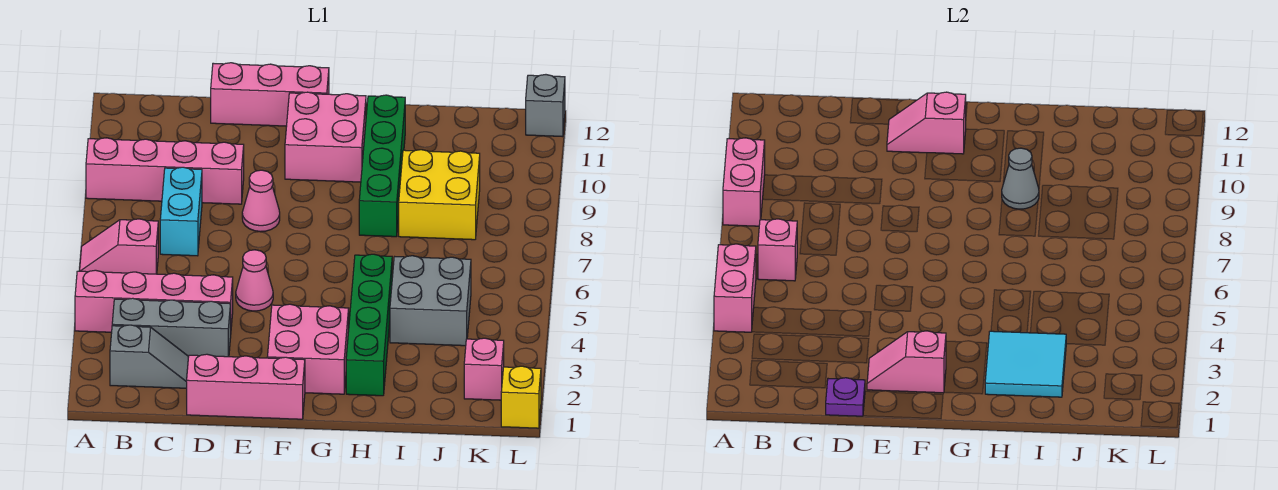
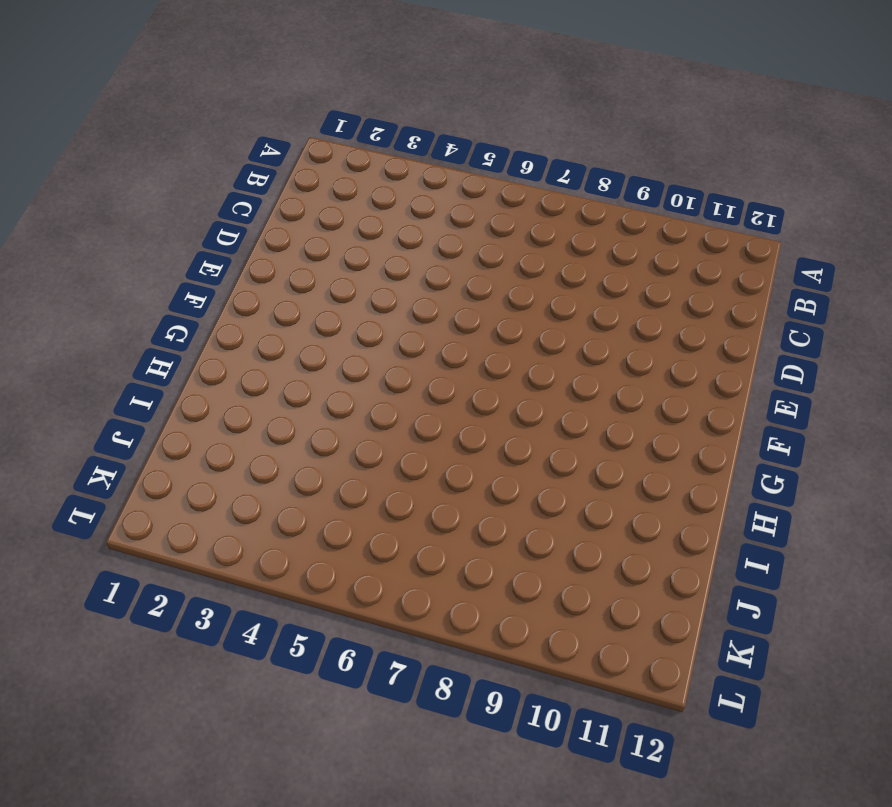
none -> pink 1x4 brick [75,270,233,332]
none -> pink 1x2 slope [80,219,158,274]
none -> pink 1x4 brick [86,138,244,204]

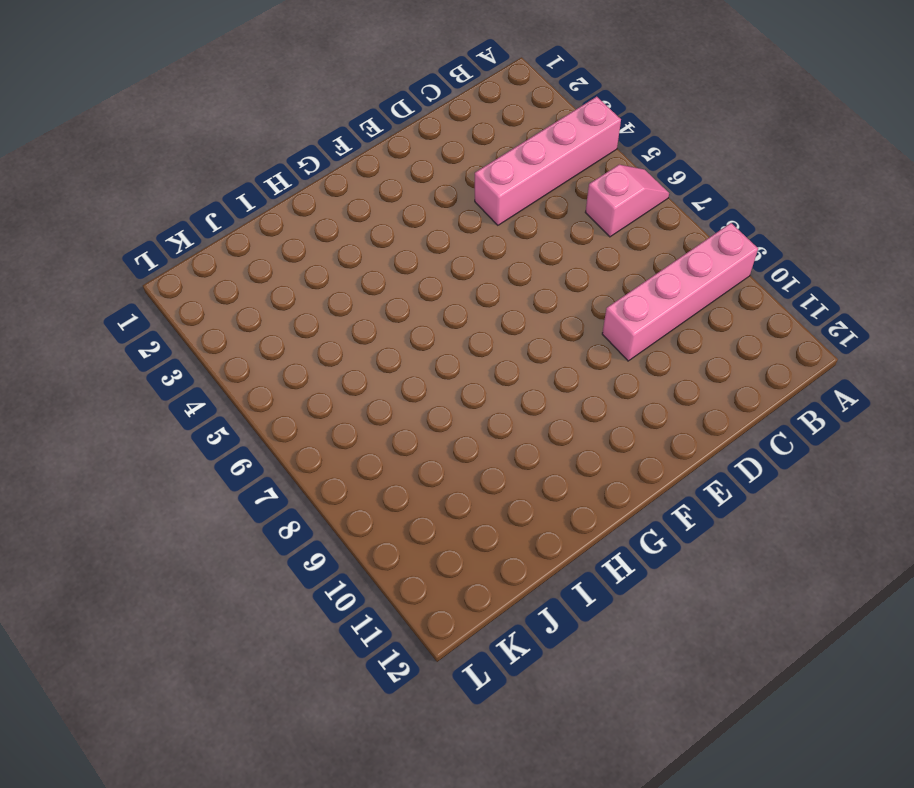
none -> grey 1x2 slope [110,325,189,388]
none -> grey 1x3 brick [112,298,231,357]
none -> cyan 1x2 brick [160,167,202,256]

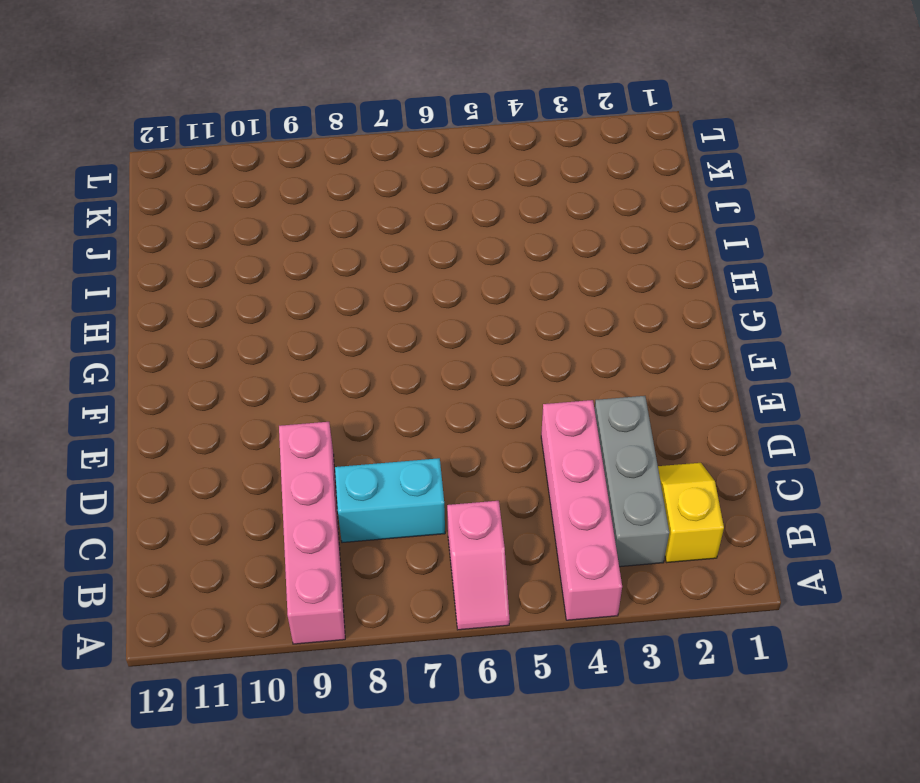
yellow 1x2 slope [658,463,724,563] -> grey 1x2 slope [110,325,189,388]
none -> pink 1x3 brick [187,354,305,419]
none -> pink 1x3 brick [211,63,329,126]
none -> pink 1x1 cone [236,250,273,311]

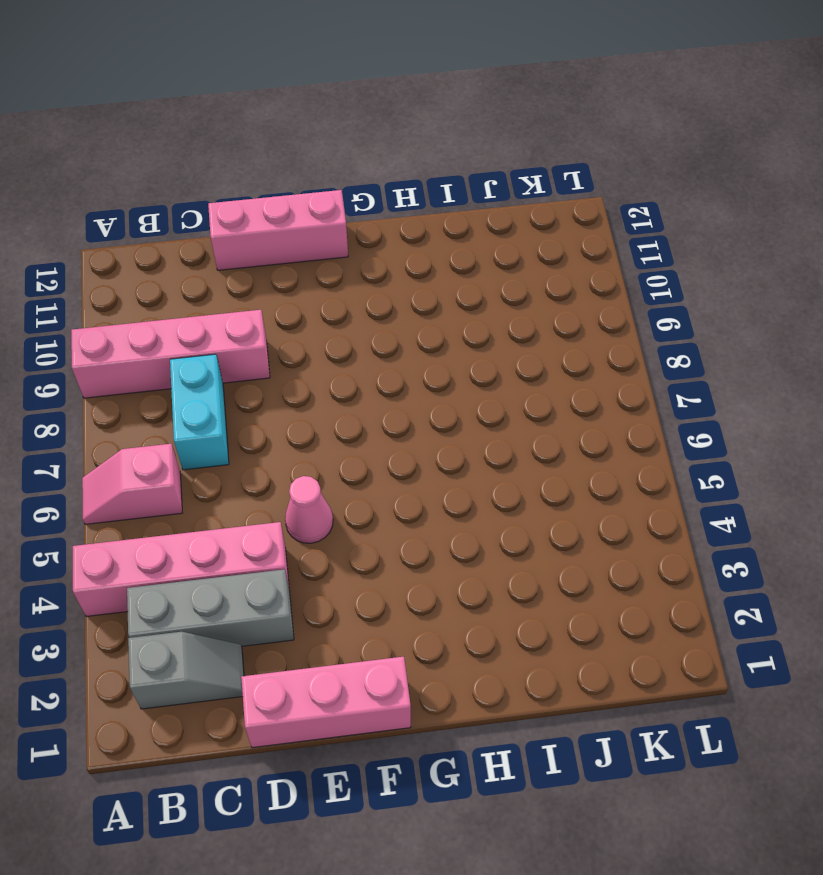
none -> pink 1x1 cone [242,170,280,232]
none -> pink 2x2 brick [267,304,349,394]
none -> pink 2x2 brick [285,92,366,182]

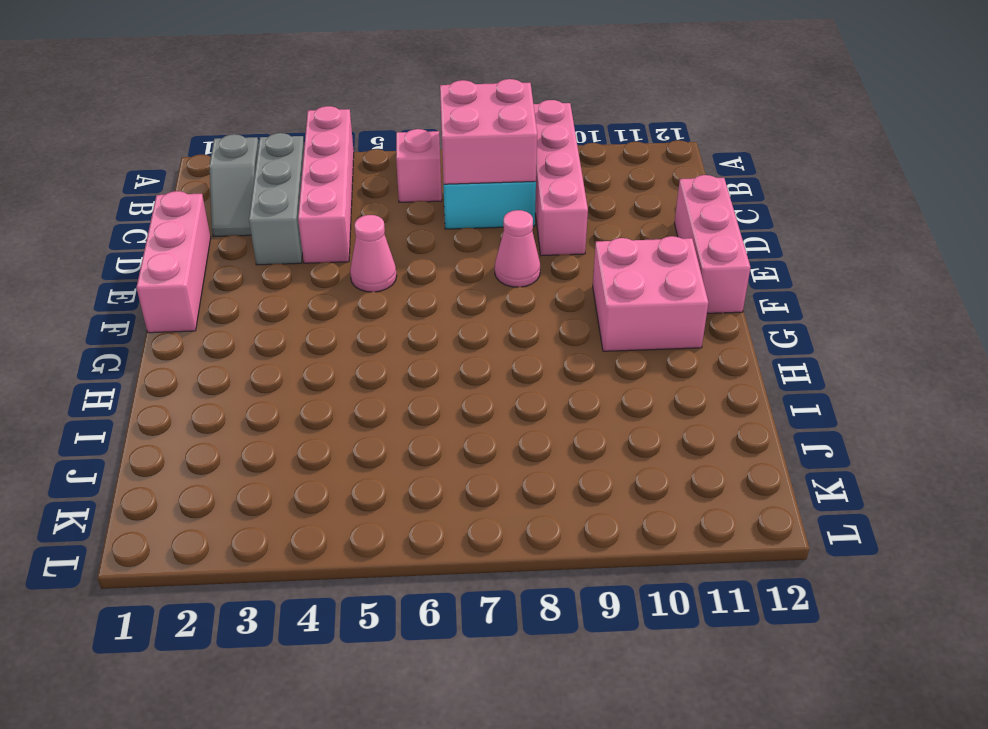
pink 2x2 brick [440,79,537,184] -> pink 2x2 brick moved to [267,304,349,394]
none -> green 1x4 brick [346,254,392,396]
none -> green 1x4 brick [359,95,405,237]
none -> grey 2x2 brick [390,256,471,346]

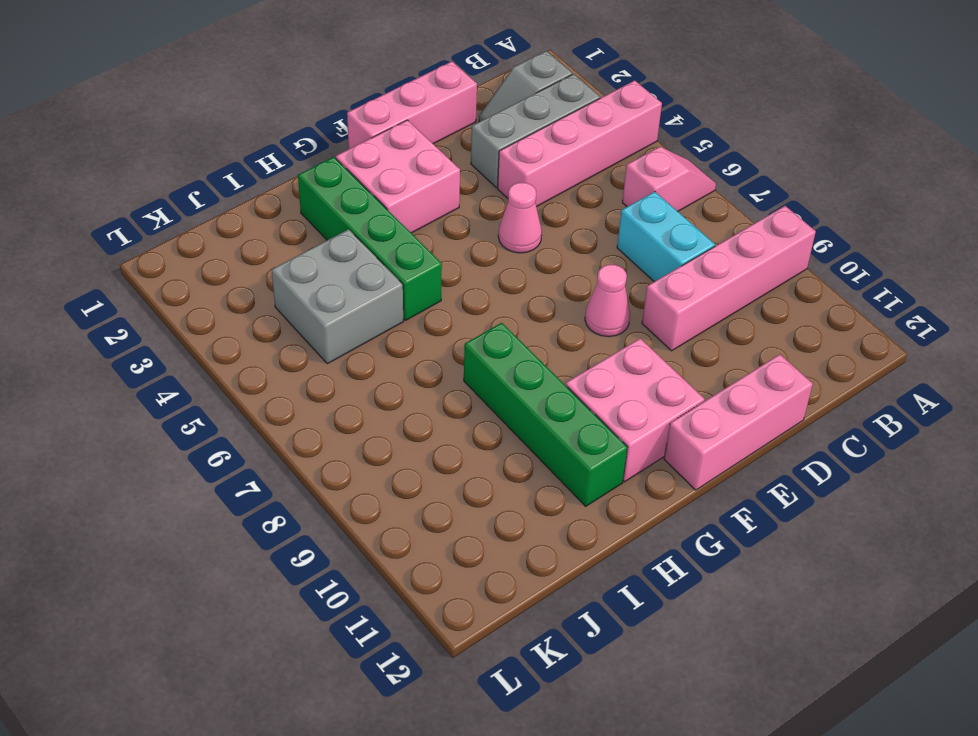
none -> yellow 2x2 brick [399,150,480,240]
none -> pink 1x1 brick [464,338,504,400]
none -> yellow 1x1 brick [501,366,541,428]

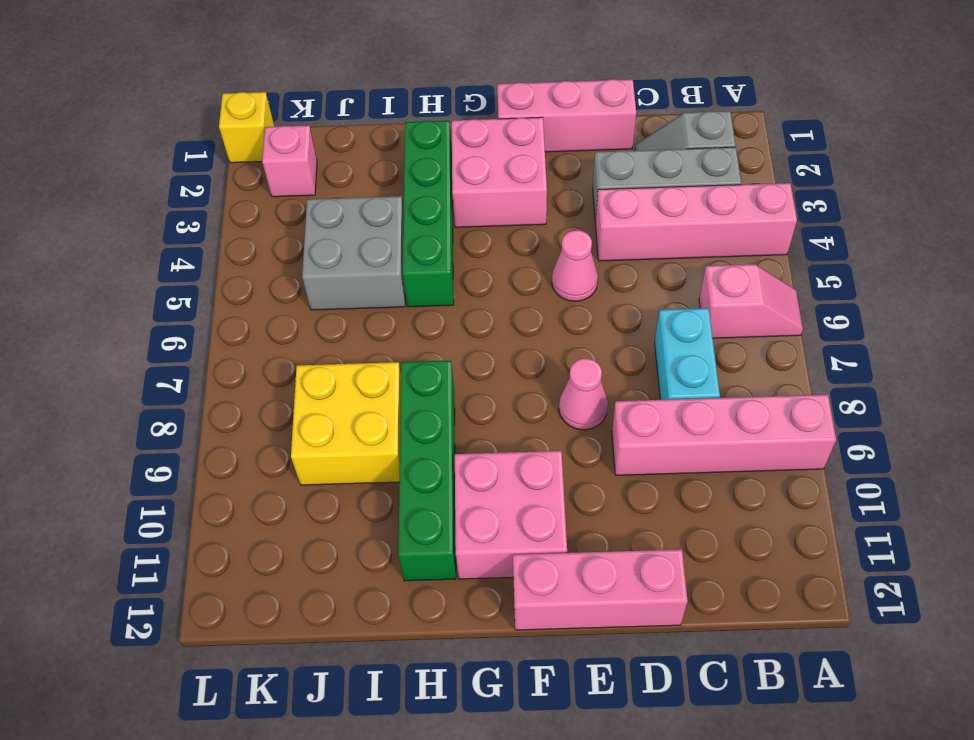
none -> grey 1x1 brick [526,75,565,137]
none -> pink 1x2 brick [714,244,756,332]
none -> pink 1x2 brick [723,138,765,226]

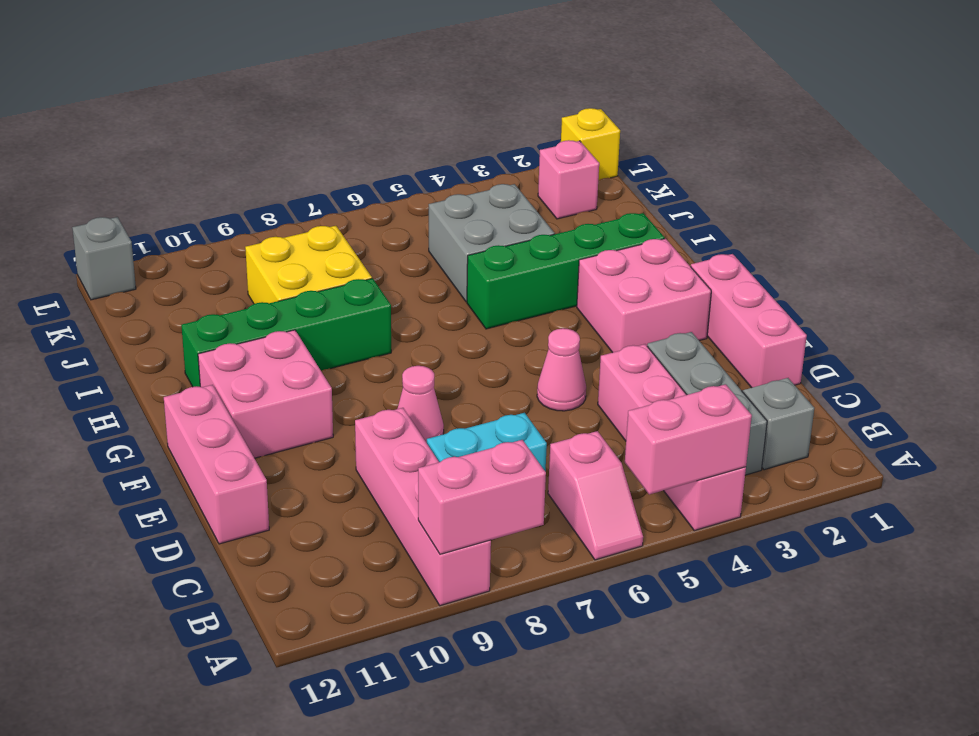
none -> pink 1x1 brick [758,219,797,281]
none -> purple 1x1 plate [826,378,865,416]
none -> pink 1x2 slope [867,331,946,393]

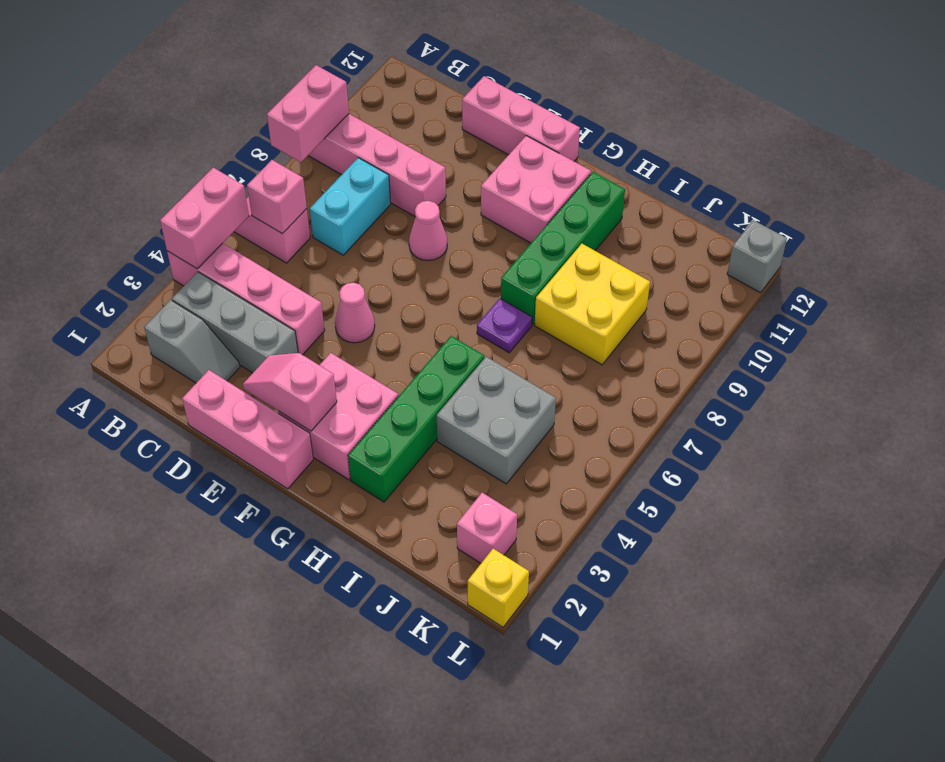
purple 1x1 plate [477,299,532,353] -> purple 1x1 plate moved to [826,378,865,416]
none -> pink 1x2 slope [887,92,966,154]
none -> cyan 2x2 tile [985,331,1066,397]
none -> grey 1x1 cone [1002,148,1039,209]

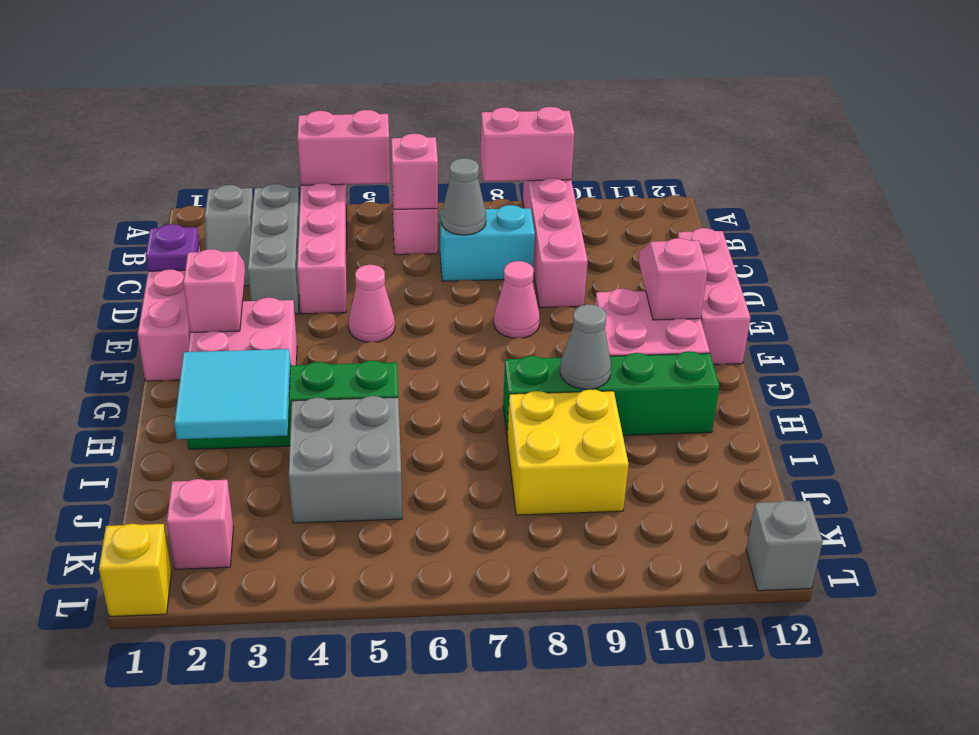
grey 1x1 cone [441,158,486,235] -> none

